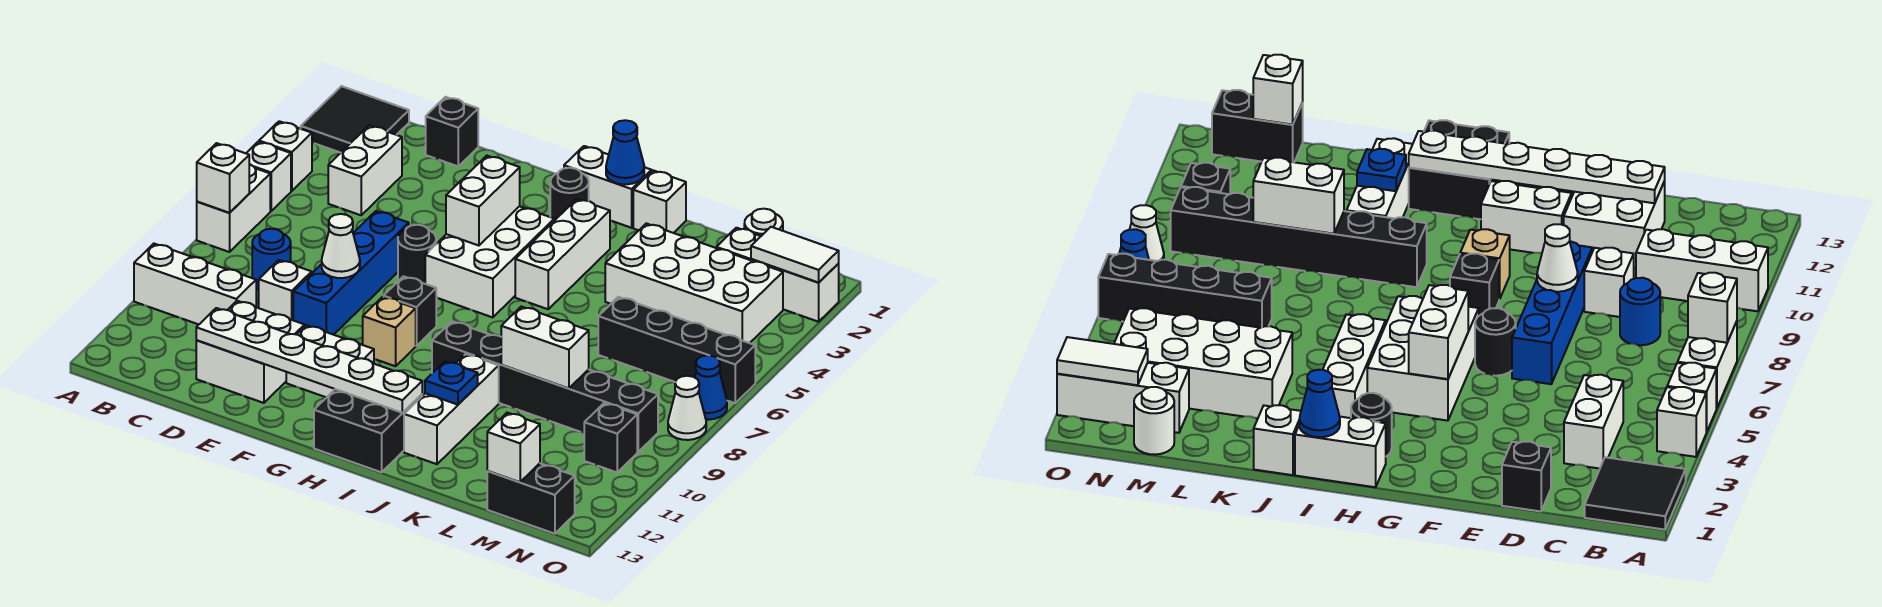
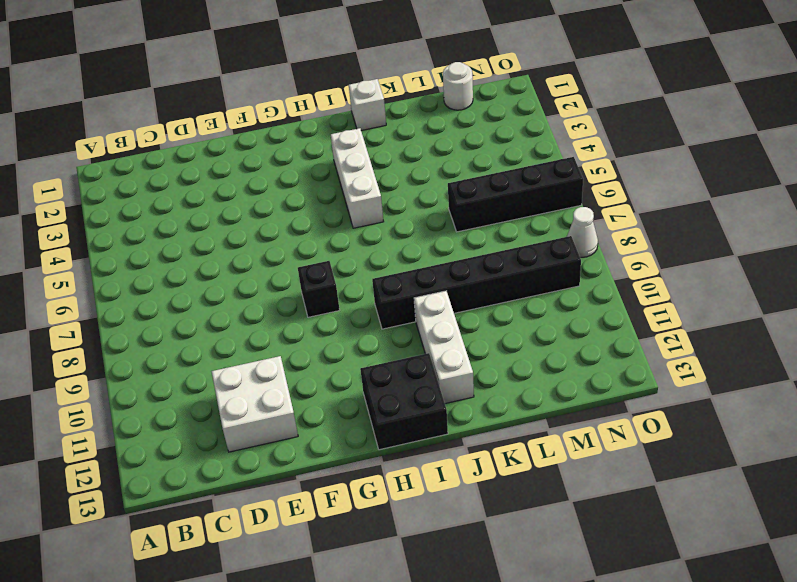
none -> black 2x2 tile [301,86,409,153]
none -> white 1x1 brick [259,121,312,191]
none -> white 1x1 brick [246,142,291,211]
none -> white 1x2 brick [197,164,270,252]

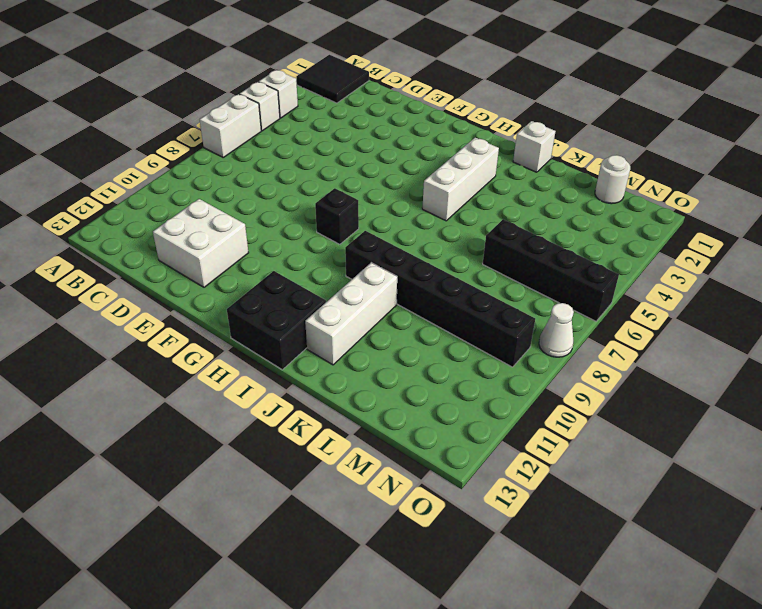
none -> white 1x3 brick [134,244,256,324]
none -> white 1x2 brick [328,125,402,215]
none -> blue 1x1 round brick [252,229,291,290]
none -> black 1x1 brick [426,97,478,166]

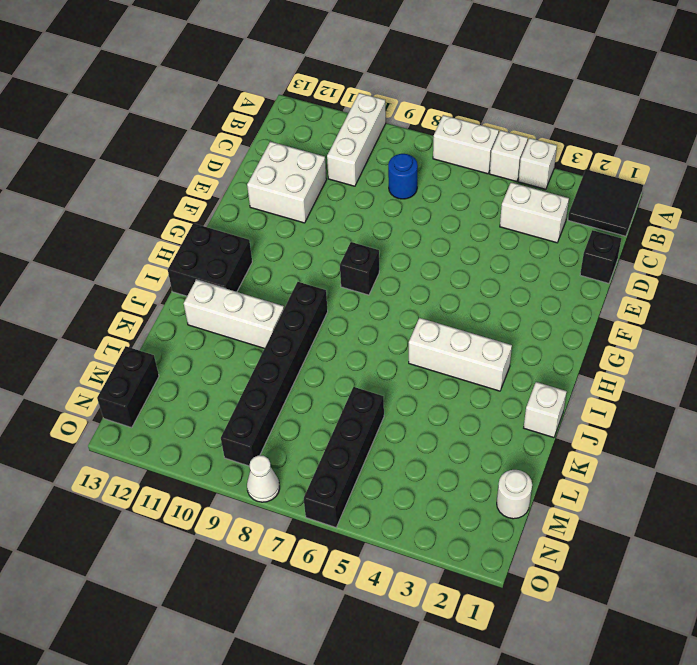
none -> white 1x1 brick [259,260,312,320]
none -> blue 1x4 brick [293,211,409,335]
none -> black 1x1 round brick [398,225,436,284]
none -> white 1x2 brick [286,325,374,397]

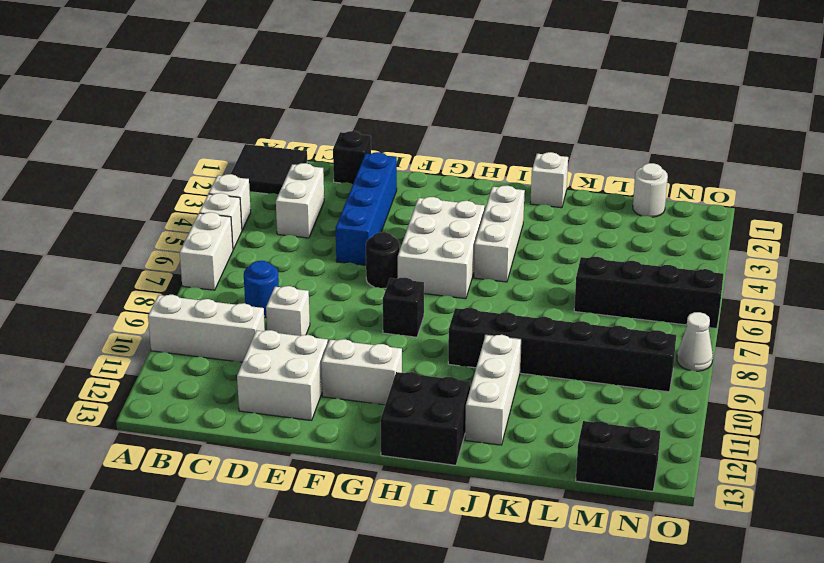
blue 1x4 brick [336,152,397,265] -> blue 1x4 brick moved to [293,211,409,335]
none -> tan 1x1 brick [363,297,416,366]
none -> white 1x2 brick [564,146,652,228]
none -> black 1x1 round brick [550,168,589,221]
none -> white 2x4 brick [605,223,783,343]

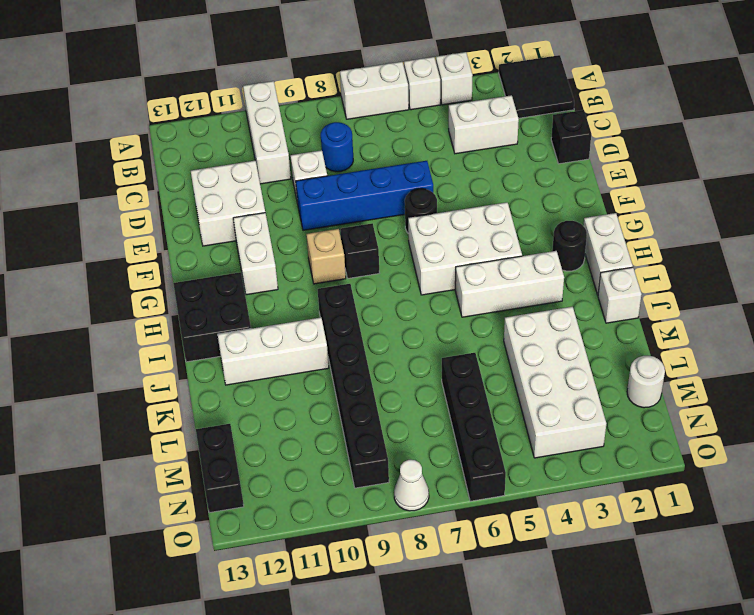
none -> white 1x3 brick [716,228,839,322]
none -> black 1x1 brick [584,403,637,472]
none -> blue 1x1 cone [695,355,727,420]
none -> white 1x1 brick [197,143,249,213]

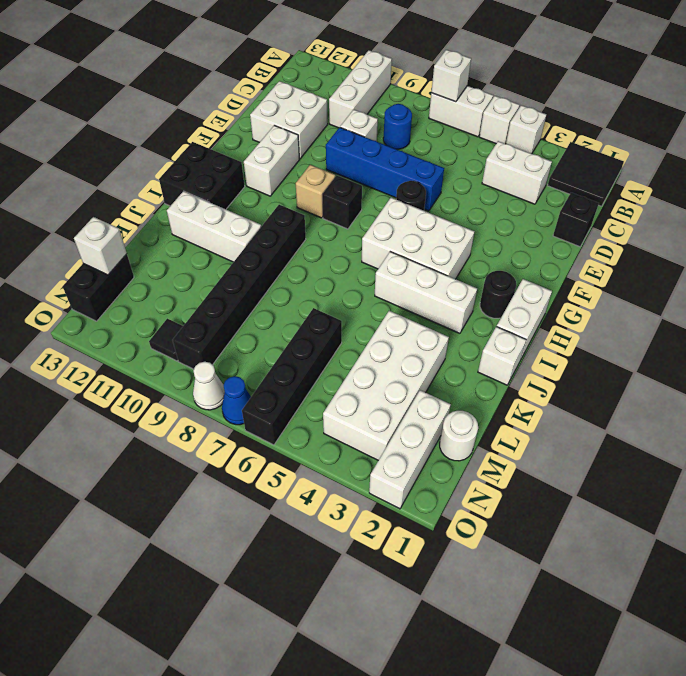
black 1x1 tile [149,319,183,361] -> black 1x1 brick [584,403,637,472]
none -> white 1x6 plate [196,308,422,413]
none -> white 1x1 cone [322,214,360,278]
none -> white 1x2 brick [446,156,520,246]
none -> blue 1x1 cone [606,120,644,184]

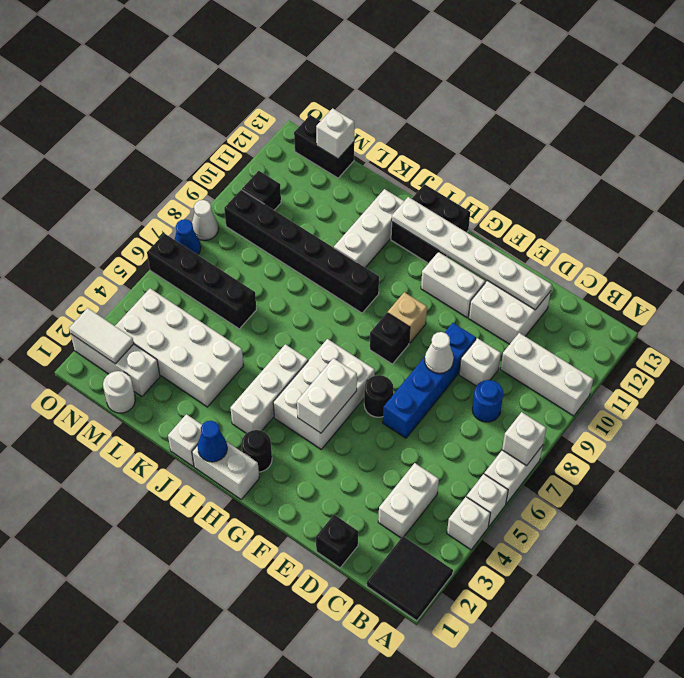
none -> blue 1x1 plate [425,361,478,405]
none -> white 1x2 brick [501,307,589,389]

